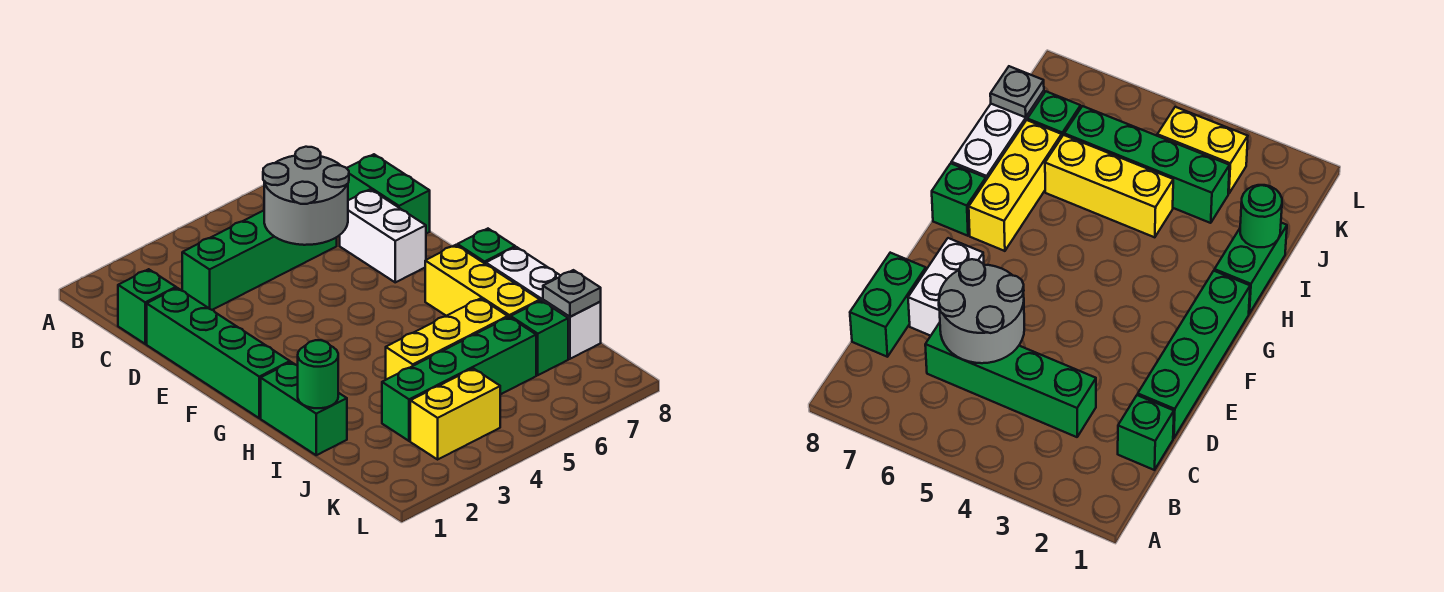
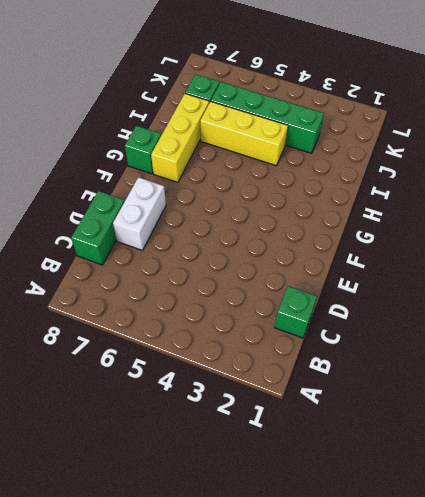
none -> green 1x4 brick [182,211,337,310]
none -> green 1x4 brick [147,288,290,418]
none -> green 1x2 brick [261,362,347,455]

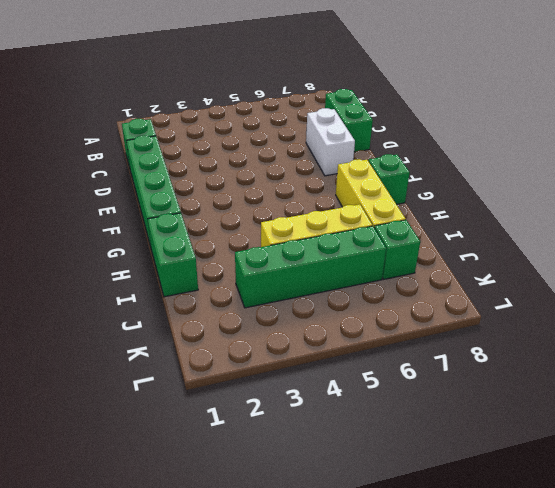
none -> green 1x4 brick [182,211,337,310]
none -> white 1x3 brick [486,247,601,359]
none -> yellow 1x2 brick [410,368,500,459]

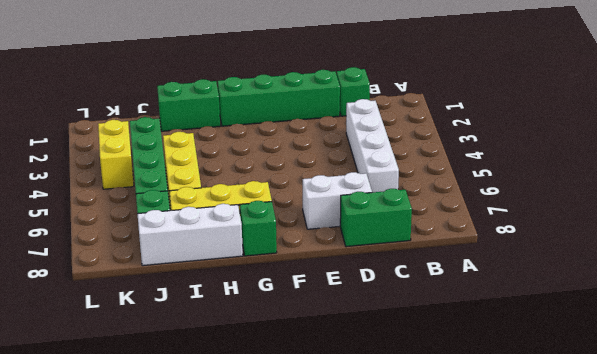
white 1x4 brick [346,99,399,192] -> green 1x4 brick [182,211,337,310]
none -> grey 2x2 round brick [263,147,349,245]
none -> green 1x1 round brick [298,340,338,408]
none -> grey 1x1 plate [543,270,601,317]

